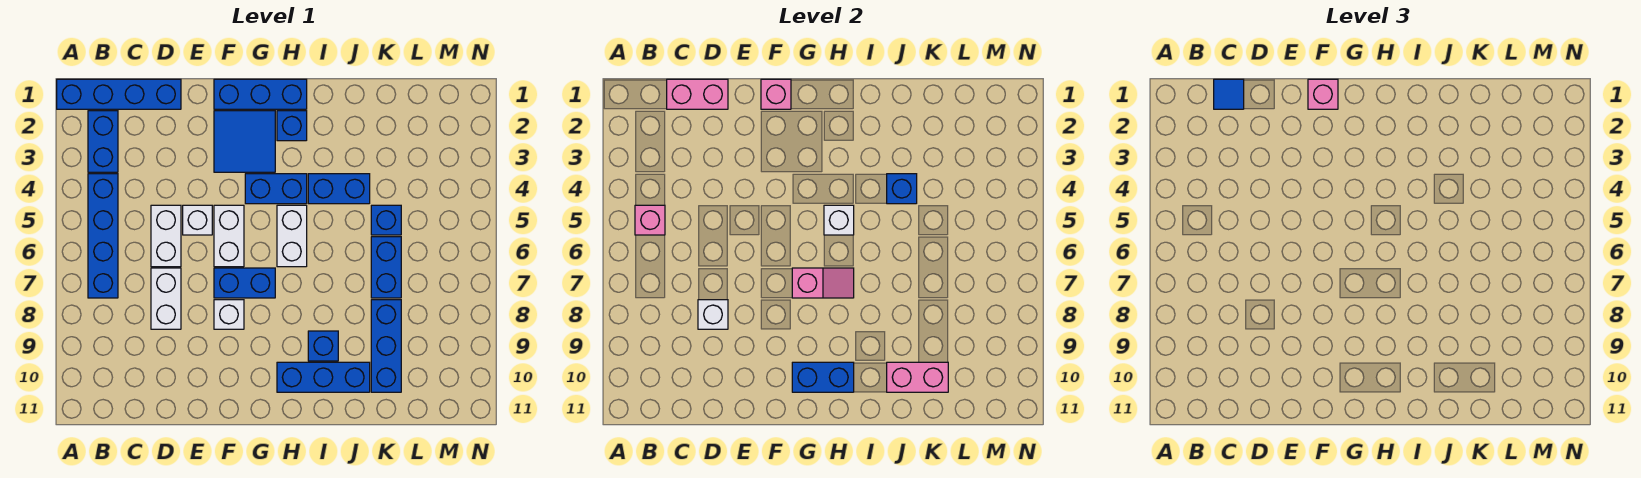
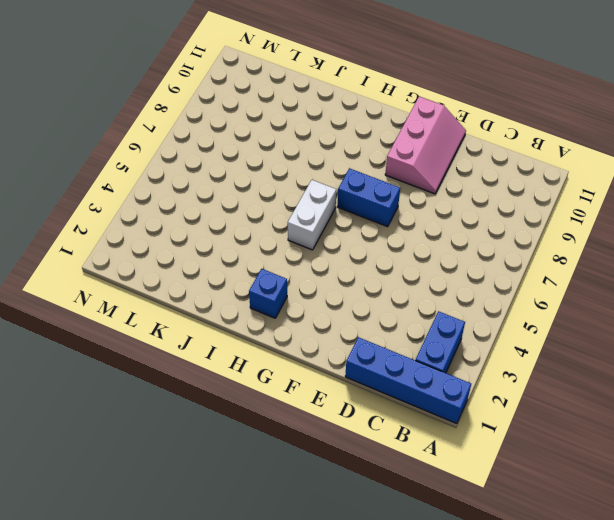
pink 2x3 slope [385,97,466,194] -> none
none -> blue 1x4 brick [88,174,118,298]
none -> white 1x2 brick [151,205,181,267]
none -> white 1x2 brick [151,268,181,329]
none -> white 1x1 brick [183,205,212,235]

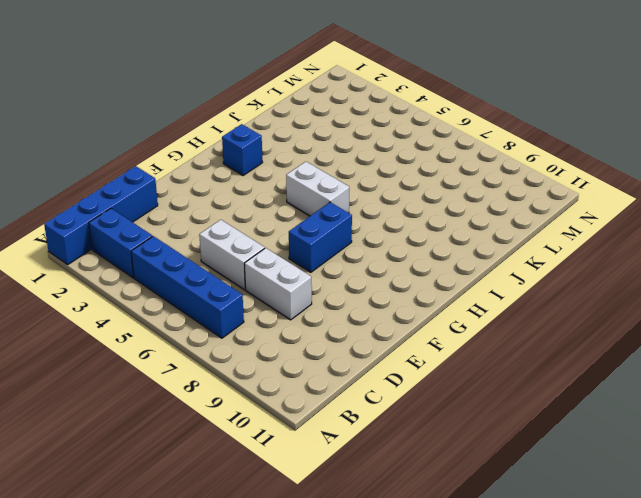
none -> white 1x1 brick [183,205,212,235]
none -> blue 1x3 brick [214,79,307,109]
none -> blue 2x2 tile [214,111,275,172]
none -> white 1x2 brick [214,205,244,267]

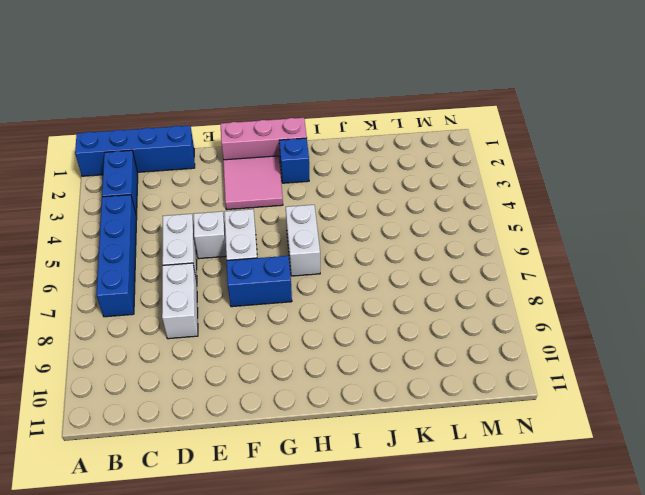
pink 1x3 brick [221,118,307,162] -> blue 1x3 brick [214,79,307,109]
pink 2x2 tile [223,156,283,210] -> blue 2x2 tile [214,111,275,172]
none -> white 1x1 brick [214,300,244,329]
none -> blue 1x2 brick [245,174,307,204]
none -> blue 1x3 brick [277,362,370,392]
none -> blue 1x2 brick [308,174,370,204]

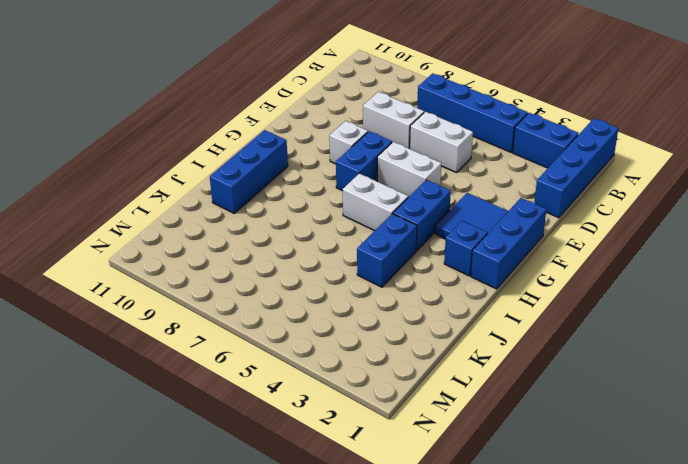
none -> white 1x1 brick [183,205,212,235]
none -> blue 1x1 brick [308,331,338,361]
none -> blue 1x1 brick [371,205,401,235]
none -> blue 1x2 brick [371,237,401,298]

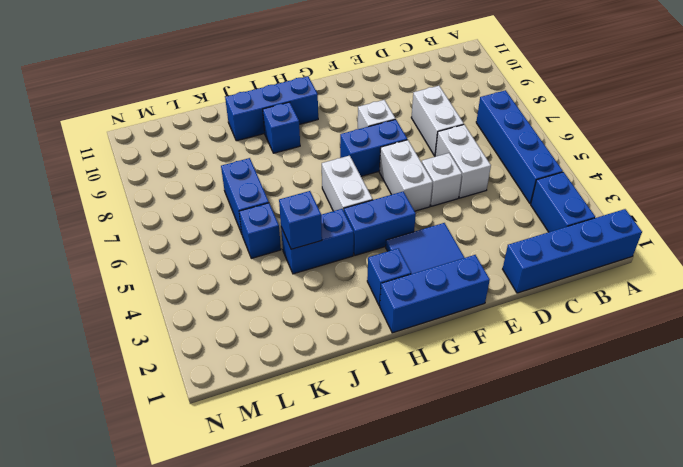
none -> blue 1x3 brick [371,300,401,392]
none -> pink 1x1 brick [635,205,665,235]
none -> pink 1x2 brick [667,79,728,109]
none -> white 1x1 brick [698,300,728,329]

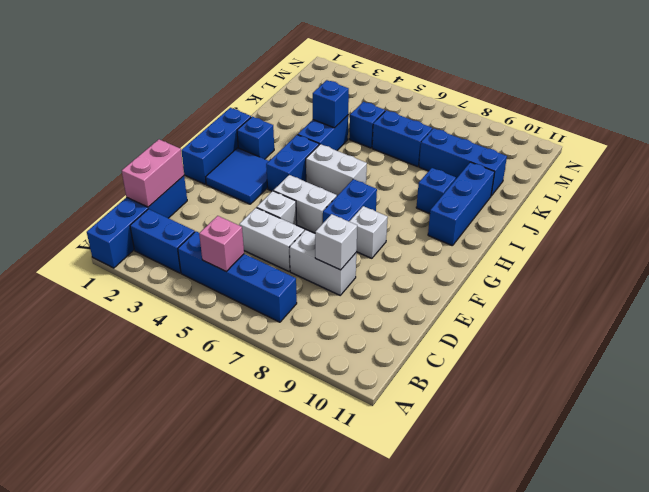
none -> pink 1x1 brick [761,79,791,109]
none -> pink 1x2 slope [792,268,854,298]
none -> blue 1x2 brick [792,362,854,392]
none -> white 1x1 brick [824,205,854,235]

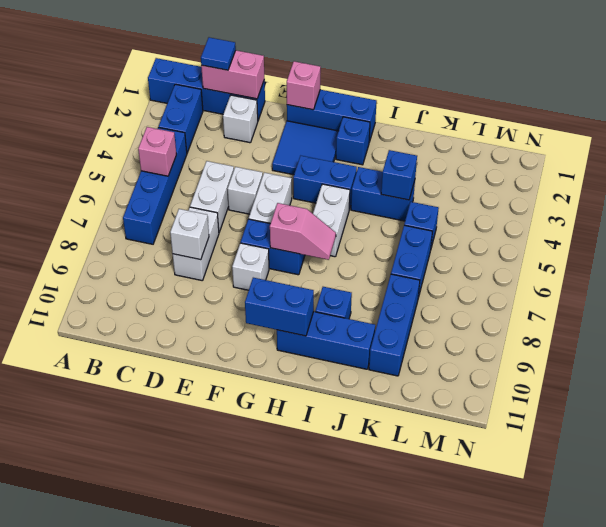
white 1x1 brick [223,95,258,143] -> white 1x1 brick moved to [824,205,854,235]
none -> pink 1x2 brick [887,362,948,392]
none -> pink 1x1 brick [1308,79,1338,109]

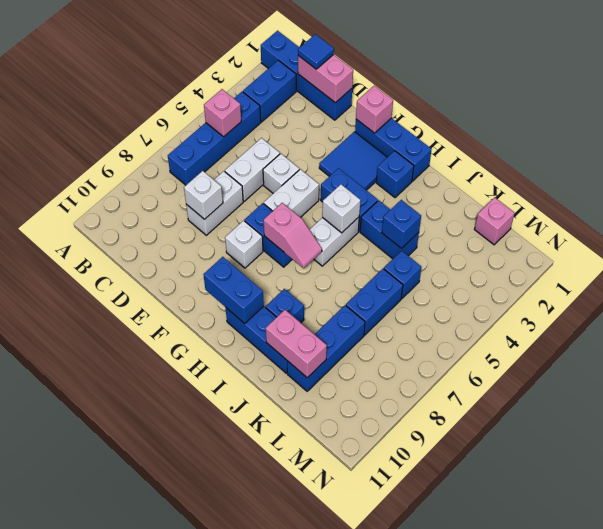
pink 1x1 brick [475,197,515,245] -> pink 1x1 brick moved to [1308,79,1338,109]

